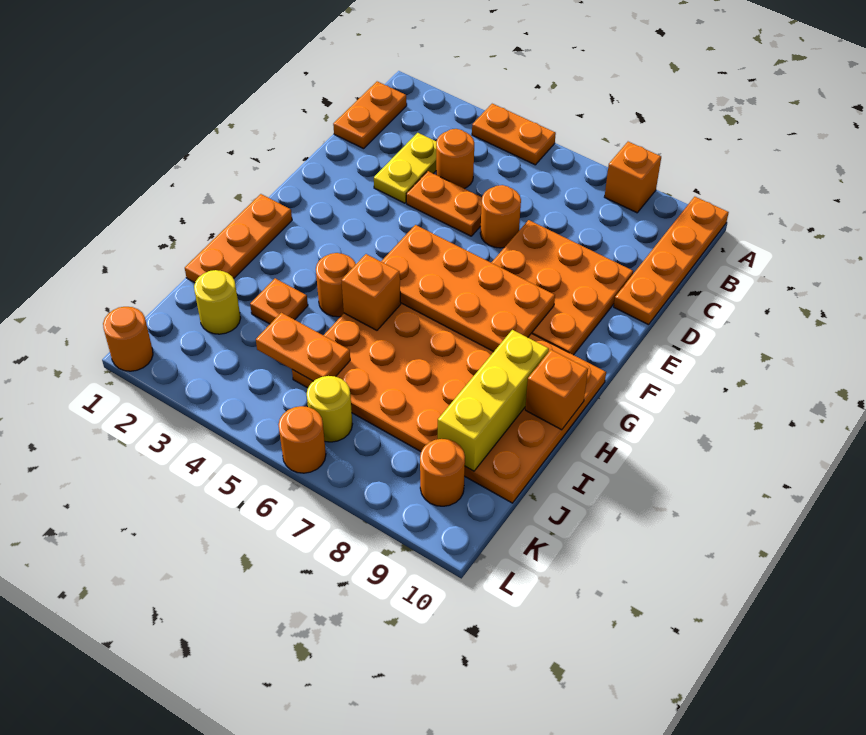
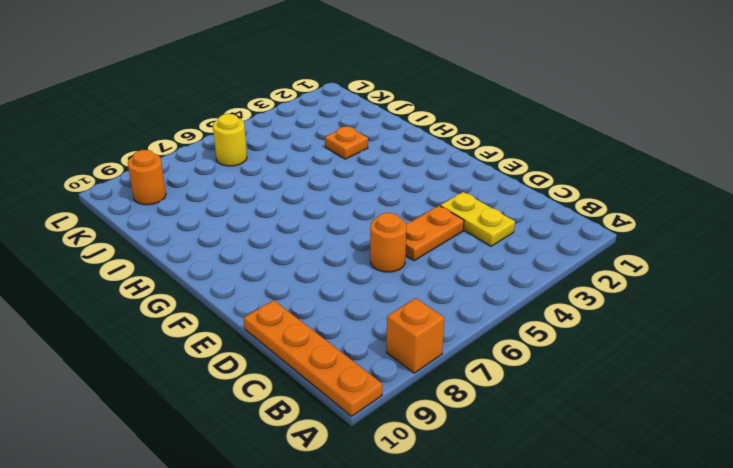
none -> orange 1x2 plate [472,104,556,165]
none -> orange 1x2 plate [333,81,407,149]
none -> orange 1x1 round brick [436,129,474,189]

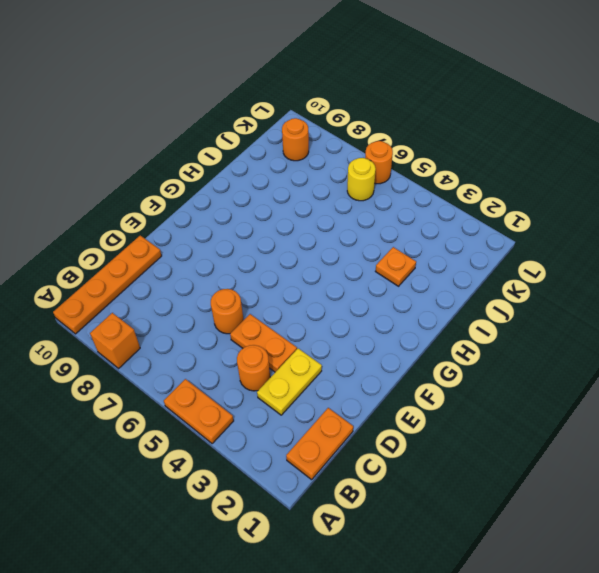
none -> orange 3x3 plate [491,220,633,355]
none -> orange 1x3 plate [185,194,292,283]
none -> orange 4x6 plate [292,303,606,503]

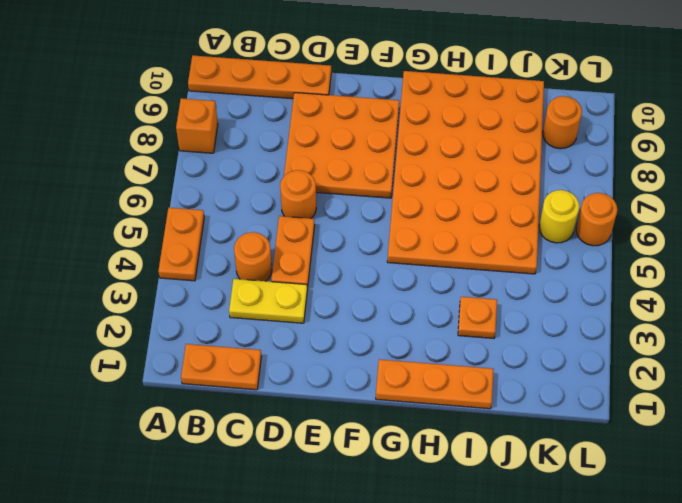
none -> orange 1x1 round brick [316,253,356,317]
none -> yellow 1x1 round brick [194,270,241,334]
none -> orange 1x1 round brick [103,307,153,371]

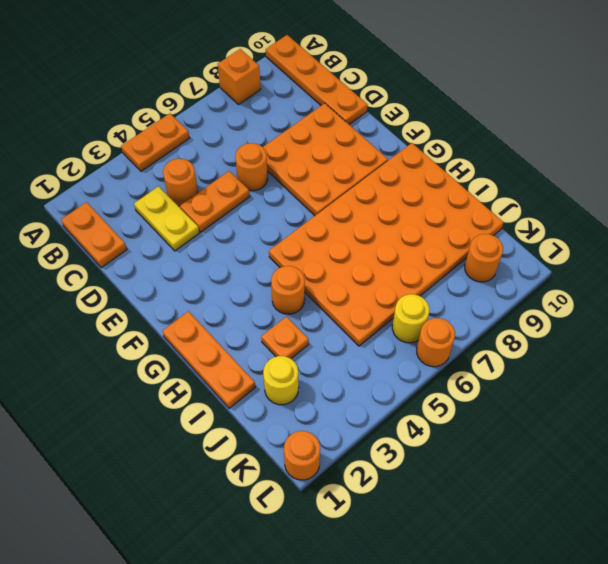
none -> orange 2x4 plate [381,225,555,352]
none -> orange 1x1 brick [341,254,401,330]
none -> yellow 1x3 brick [438,330,549,471]

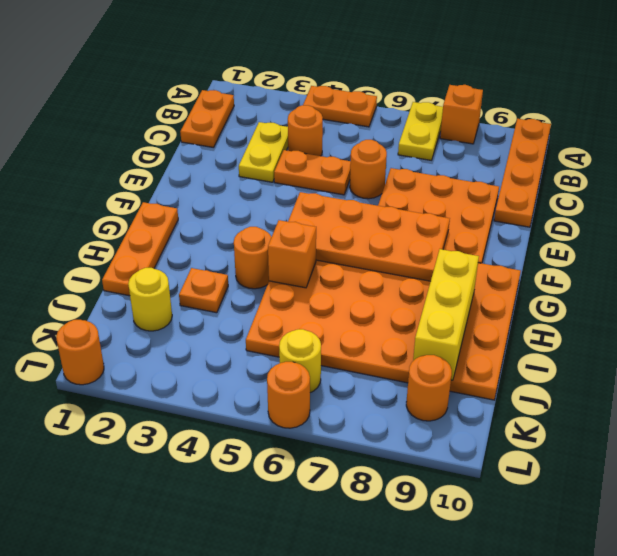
yellow 1x2 plate [398,102,443,160] -> none
none -> orange 1x1 brick [525,350,588,430]
none -> orange 1x2 plate [256,313,350,381]

